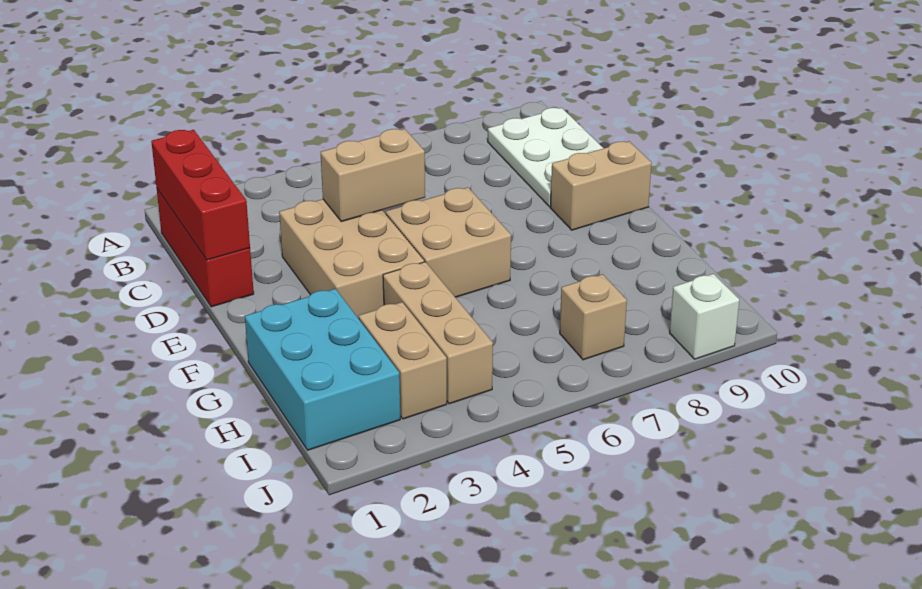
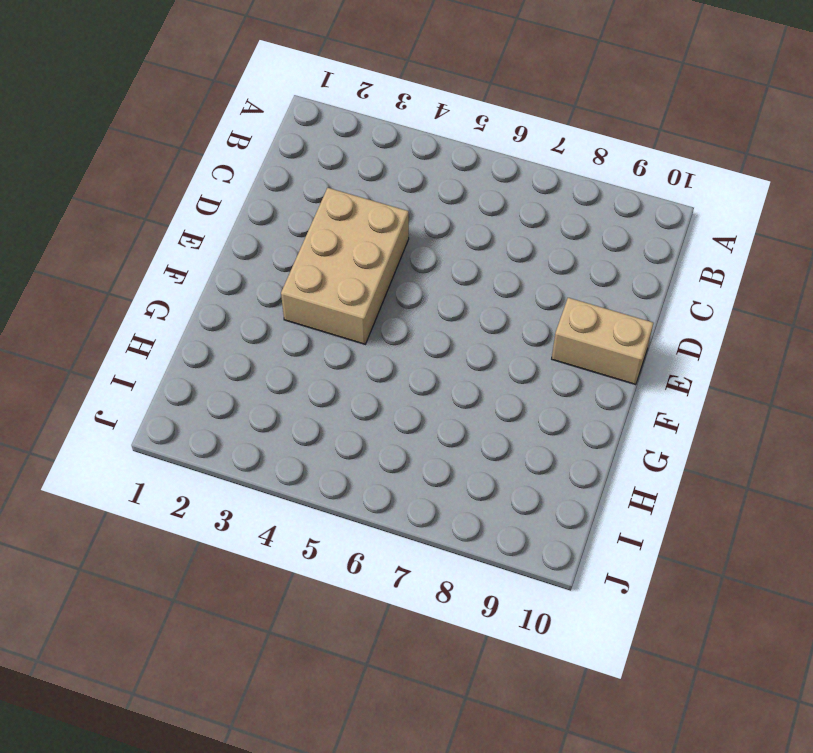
none -> red 1x3 brick [157,189,254,307]
none -> white 2x3 plate [488,108,603,207]
none -> tan 2x2 brick [386,187,511,297]

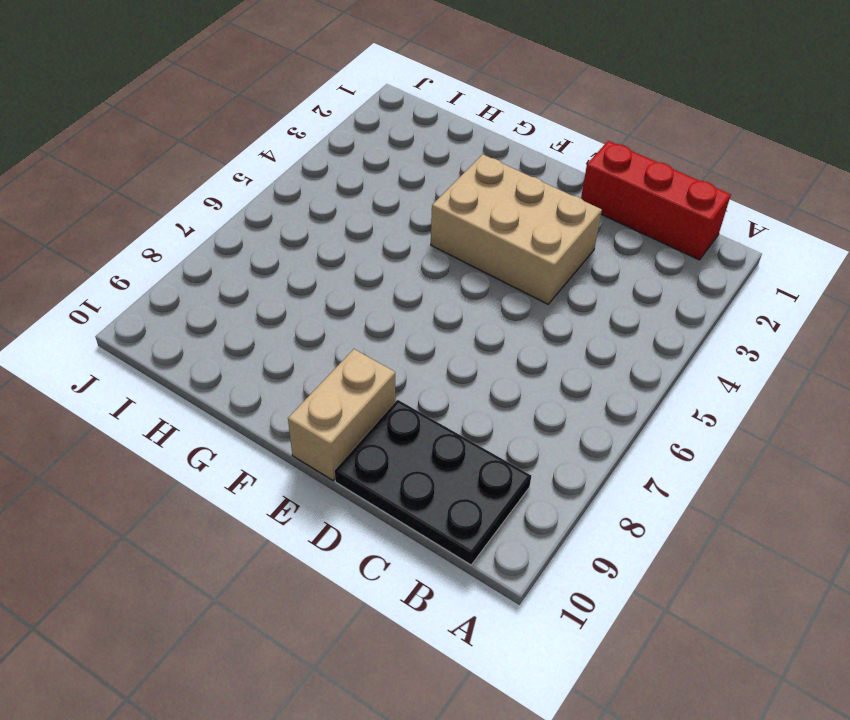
black 2x3 plate [335,400,531,565] -> white 2x3 plate [488,108,603,207]
none -> tan 2x2 brick [386,187,511,297]
none -> cyan 2x3 brick [245,289,400,450]
none -> tan 1x3 brick [383,262,493,404]

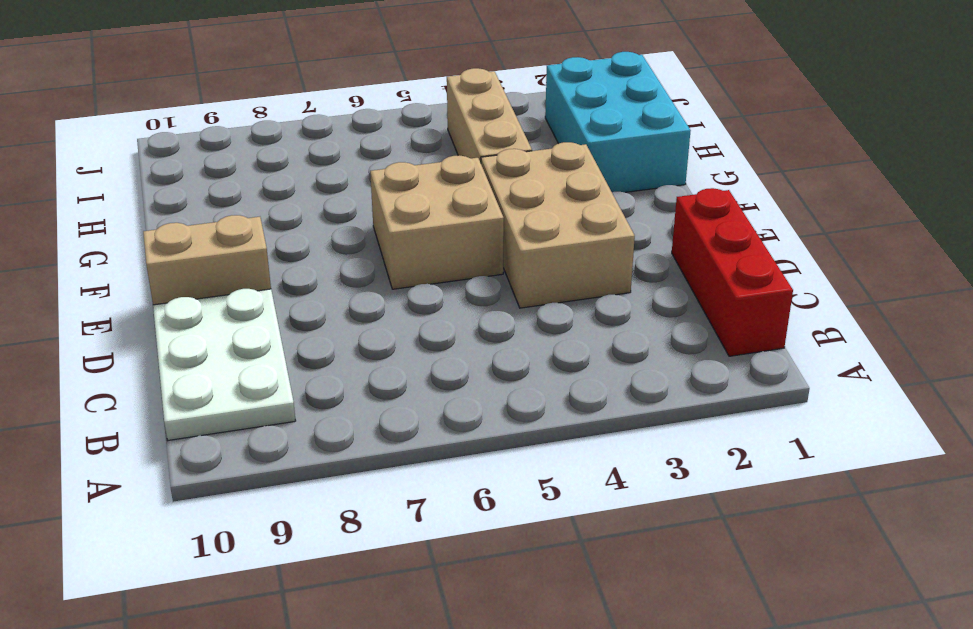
none -> tan 1x2 brick [359,302,447,419]
none -> tan 1x1 brick [560,274,627,360]
none -> white 1x1 brick [670,274,739,359]

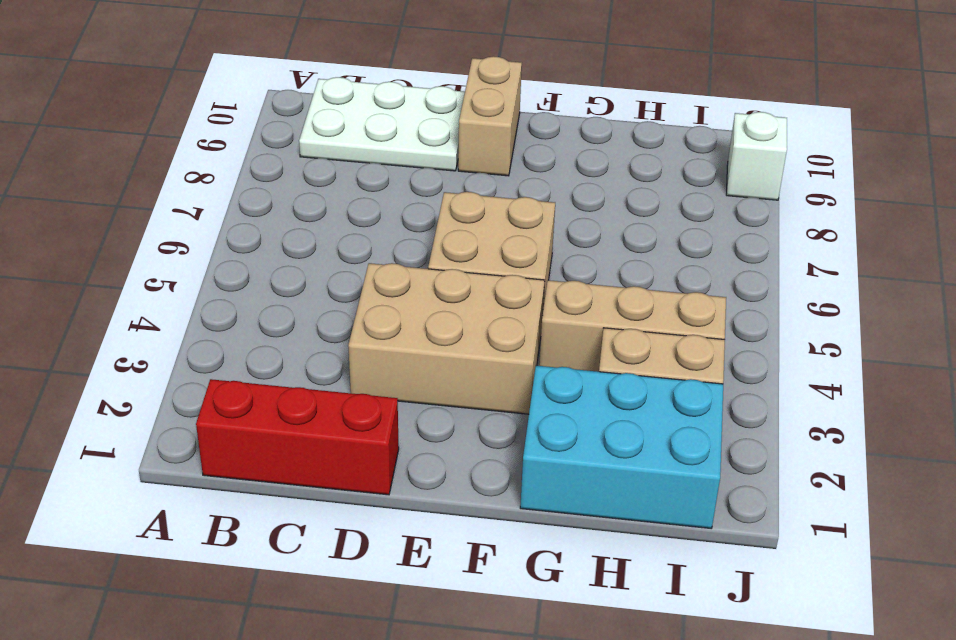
none -> tan 1x1 brick [560,274,627,360]
none -> red 1x3 brick [151,130,250,260]
none -> tan 1x2 brick [321,129,425,222]

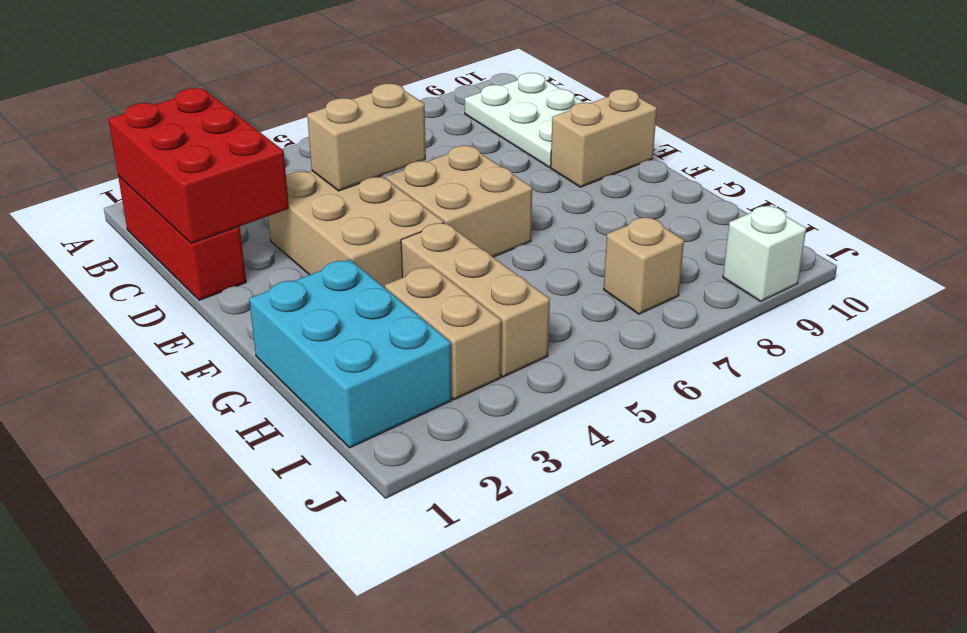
red 2x3 brick [108,88,289,244] -> red 1x3 brick [151,130,250,260]

